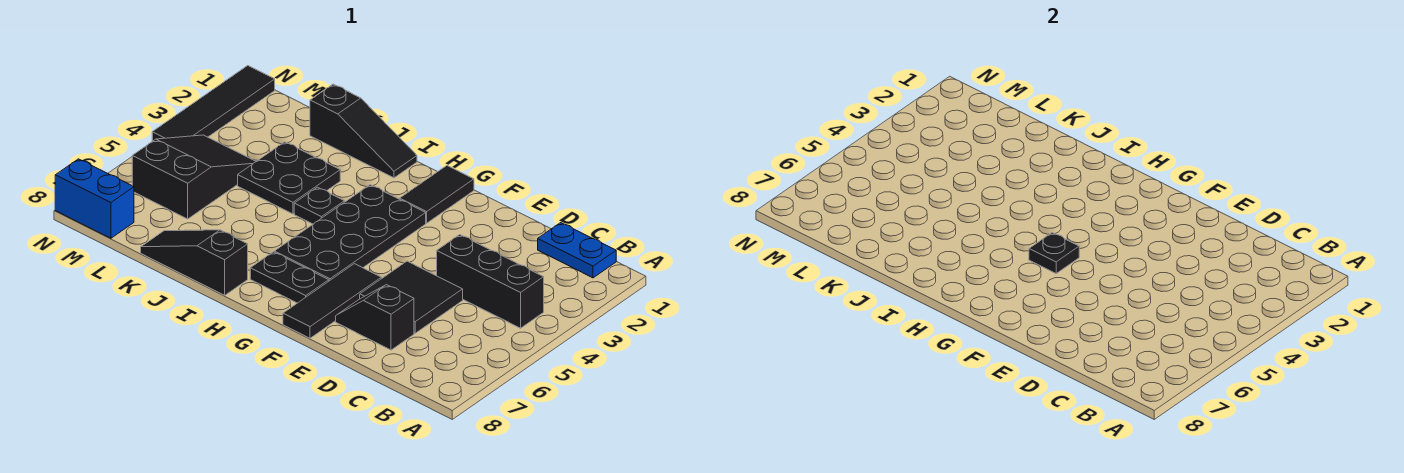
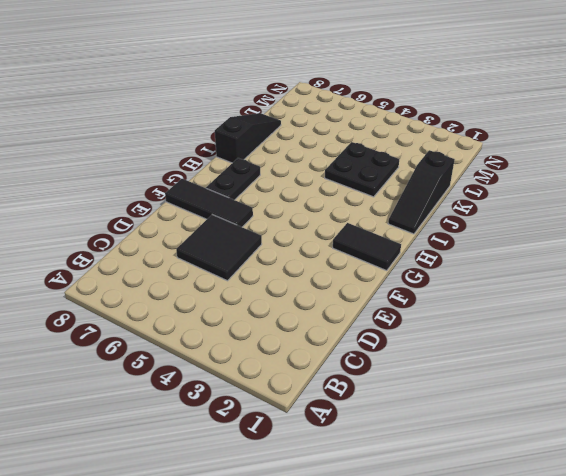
none -> blue 1x2 plate [538,223,616,278]
none -> black 1x3 brick [437,235,544,328]
none -> black 1x2 slope [336,285,414,350]

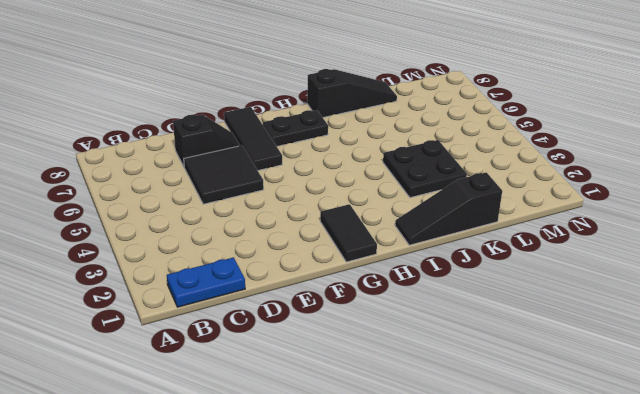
none -> black 1x3 brick [437,235,544,328]
none -> black 2x4 plate [274,185,426,281]
none -> black 1x1 plate [294,187,344,224]

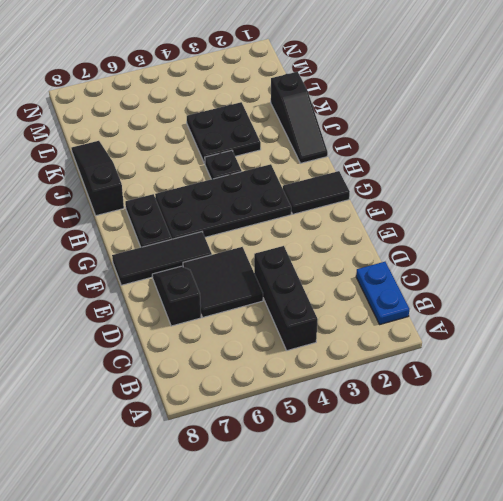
none -> black 2x3 slope [132,135,256,219]
none -> blue 1x2 brick [55,159,134,238]
none -> black 1x4 tile [152,66,275,141]

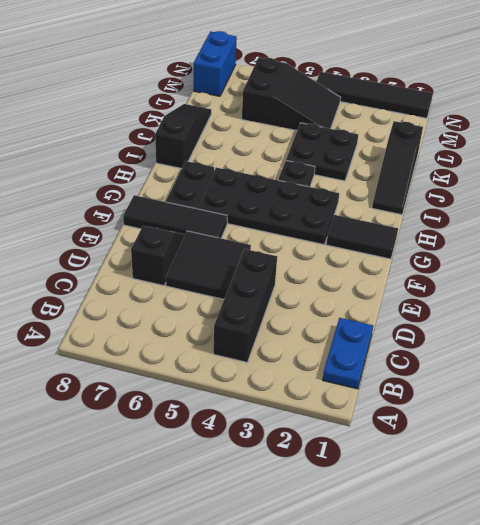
none -> black 1x1 plate [1029,233,1079,273]

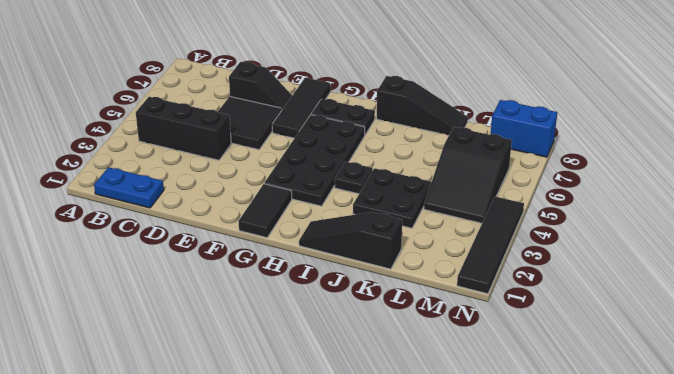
none -> black 1x1 plate [1029,233,1079,273]

